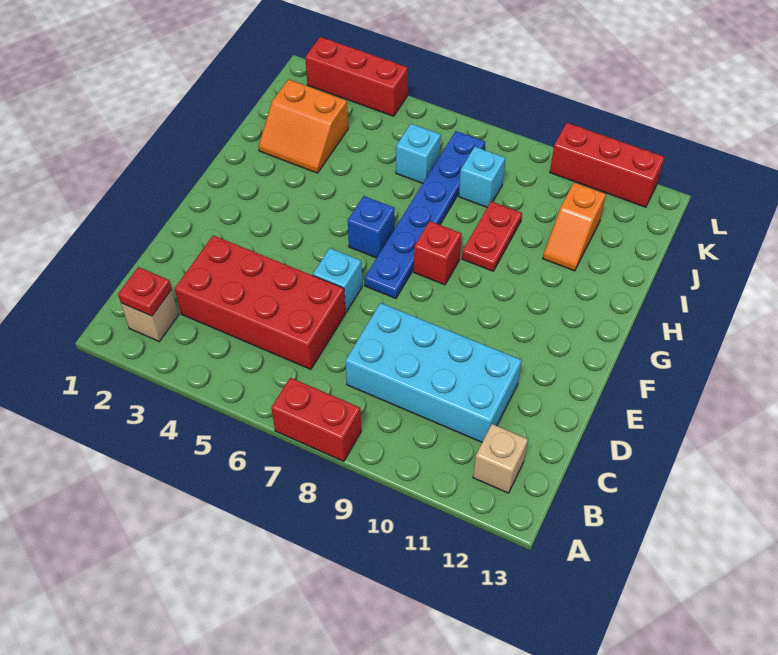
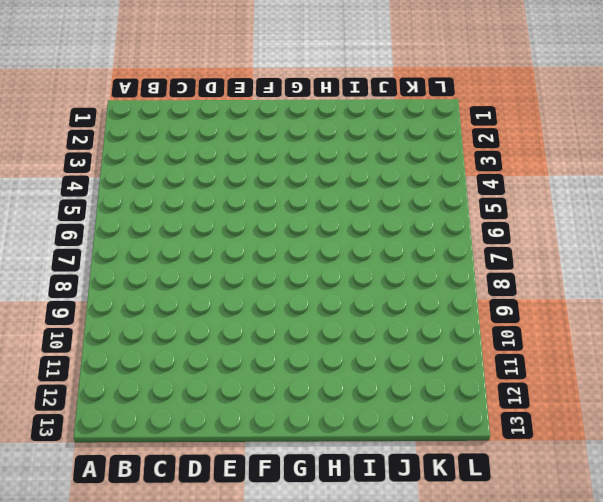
none -> red 1x2 brick [271,378,361,461]
none -> tan 1x1 brick [121,290,178,341]
none -> tan 1x1 brick [473,424,528,493]

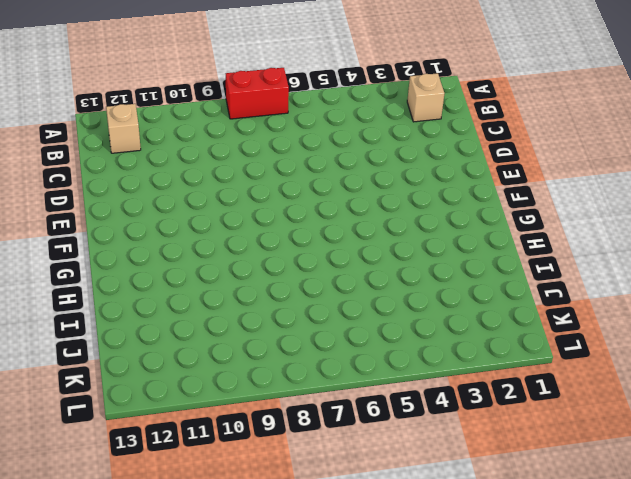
none -> red 2x4 brick [175,235,345,369]
none -> cyan 2x4 brick [346,303,522,442]
none -> cyan 1x1 brick [313,248,362,312]

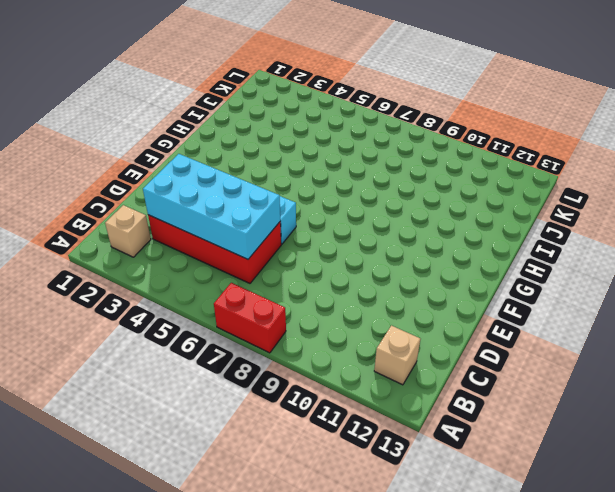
cyan 2x4 brick [143,154,280,259] -> cyan 2x4 brick moved to [346,303,522,442]
none -> blue 1x6 plate [364,131,485,299]
none -> blue 1x1 brick [348,196,395,258]
none -> red 1x1 brick [414,221,462,285]

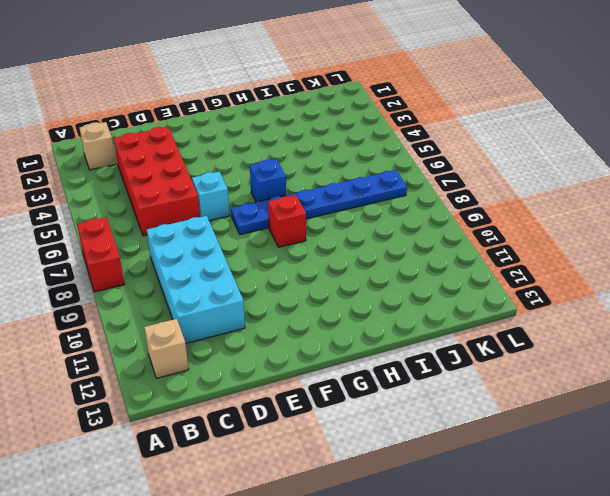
none -> red 1x2 plate [462,201,522,271]
none -> orange 2x2 slope [259,79,348,173]
none -> orange 1x2 slope [543,182,606,271]

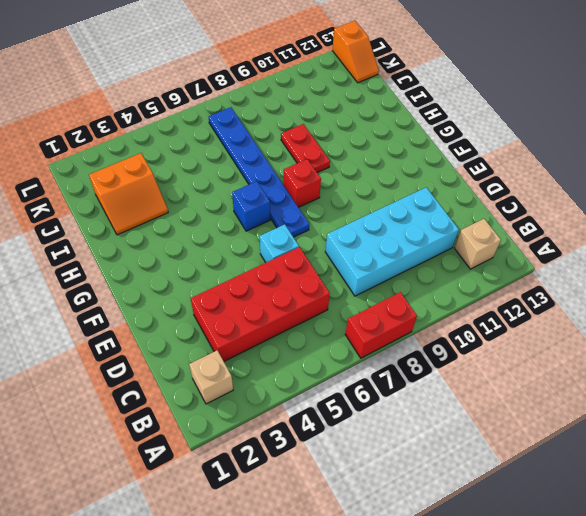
orange 1x2 slope [332,21,379,83] -> orange 1x2 slope moved to [543,182,606,271]
none -> cyan 1x1 brick [396,124,441,183]
none -> cyan 1x1 brick [459,147,505,207]
none -> red 1x3 brick [305,37,408,116]

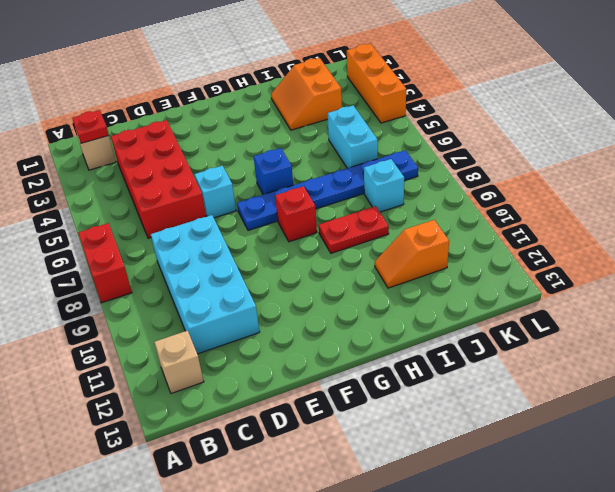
cyan 1x2 brick [327,106,378,168] -> cyan 1x1 brick [396,124,441,183]
orange 1x3 brick [347,43,406,123] -> red 1x3 brick [305,37,408,116]
none -> red 1x3 brick [550,123,664,207]

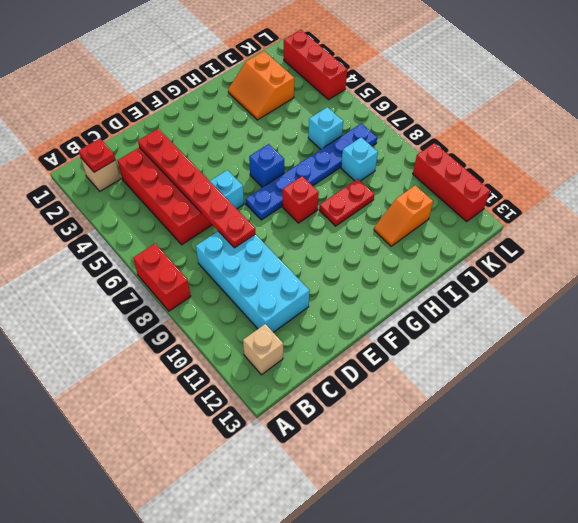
red 1x6 plate [138,128,255,248] -> none

